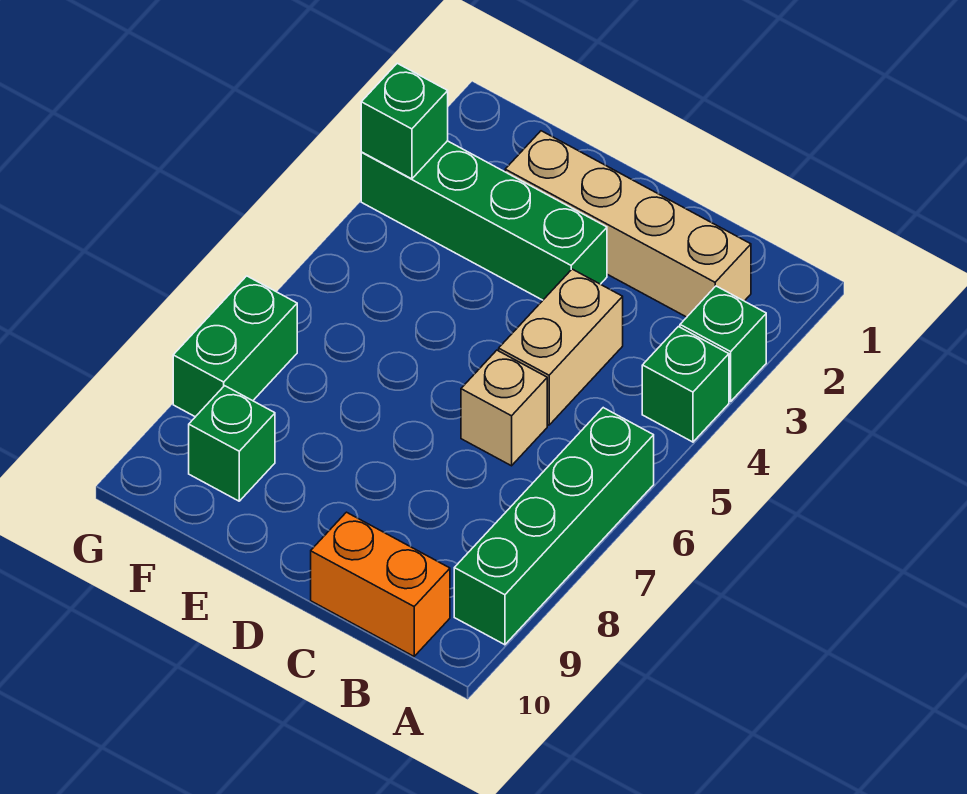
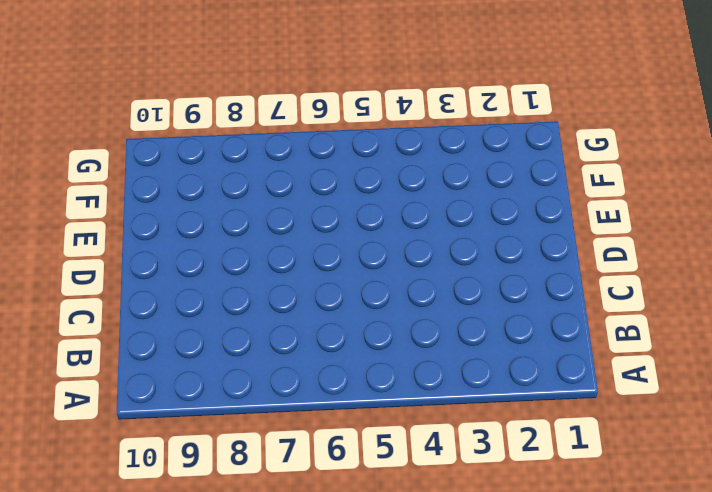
none -> green 1x1 brick [680,286,766,401]
none -> green 1x1 brick [642,327,729,442]

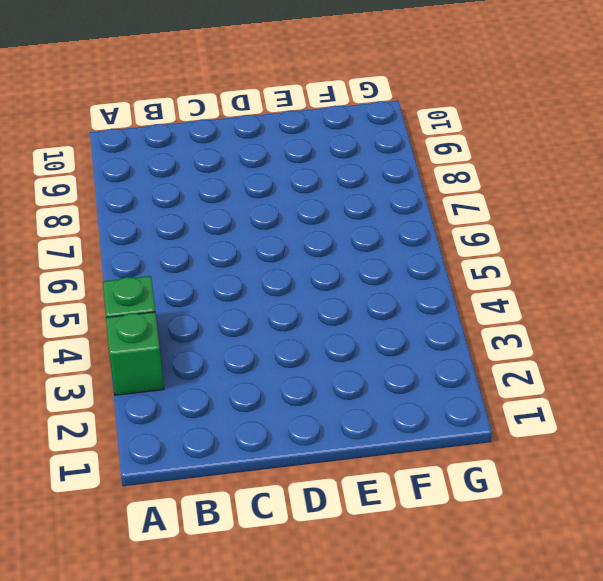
none -> green 1x4 brick [454,408,654,645]
none -> tan 1x4 brick [505,131,751,317]

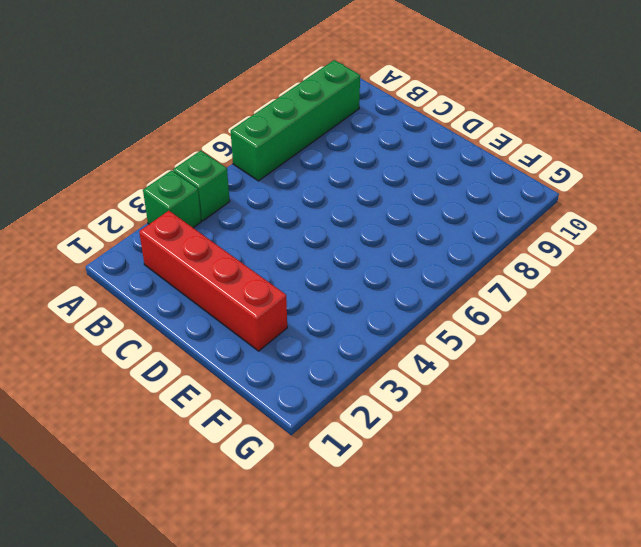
red 1x4 brick [139,211,287,351] -> tan 1x4 brick [505,131,751,317]
none -> orange 1x2 brick [311,512,450,656]
none -> tan 1x2 brick [499,269,623,425]

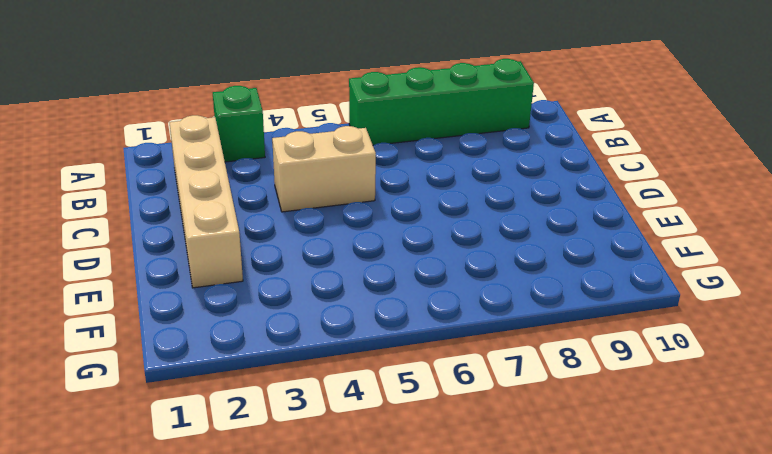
none -> green 1x1 brick [642,327,729,442]
none -> orange 1x2 brick [311,512,450,656]

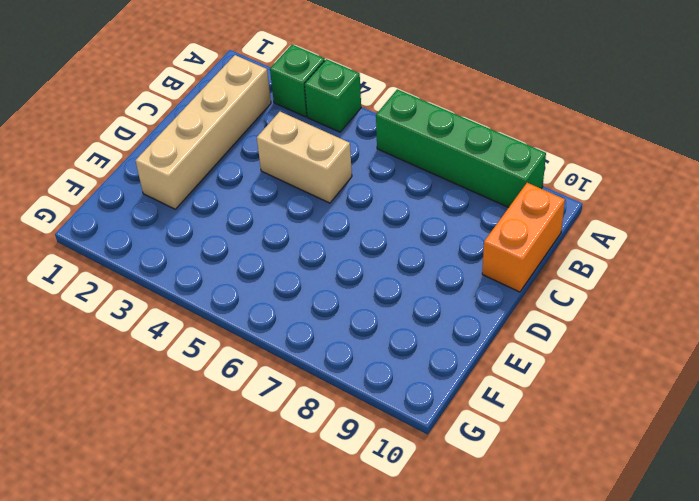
none -> tan 1x1 brick [461,350,547,466]
none -> green 1x4 brick [361,141,607,300]

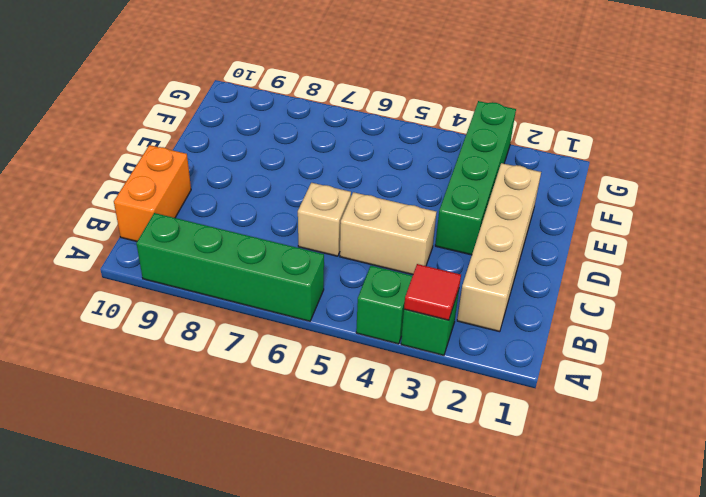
red 1x1 tile [404,264,461,320] -> none
none -> green 1x1 brick [189,386,275,501]
none -> green 1x2 brick [173,276,297,417]

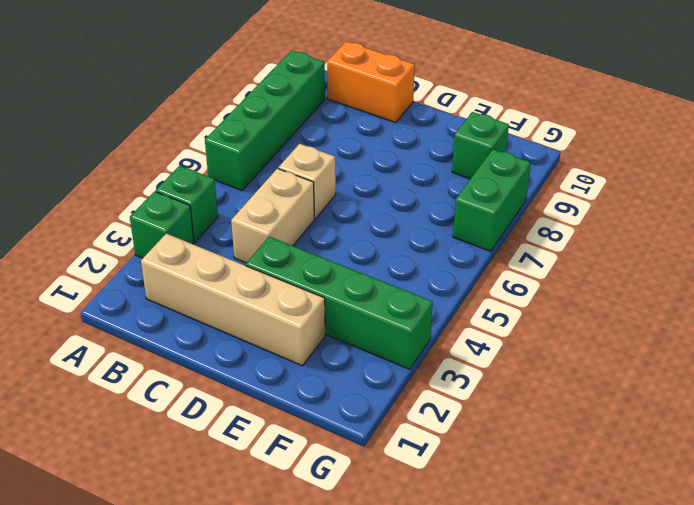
none -> green 1x1 brick [361,63,448,179]

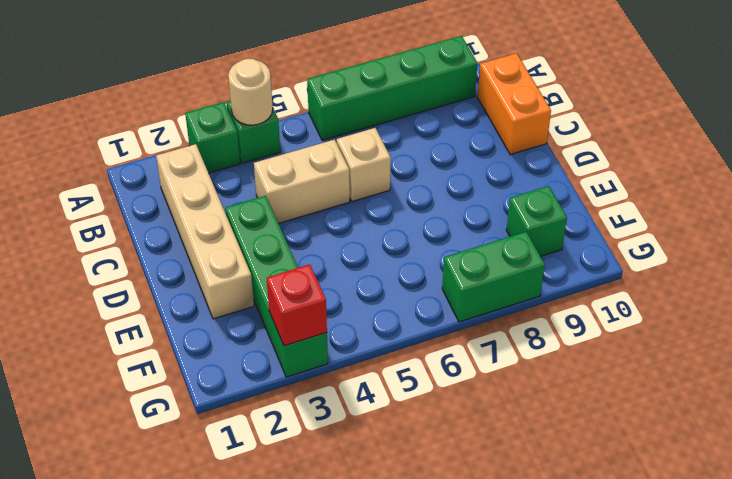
tan 1x1 round brick [228,59,273,125] -> none
red 1x1 brick [267,264,327,346] -> green 1x1 brick [361,63,448,179]

